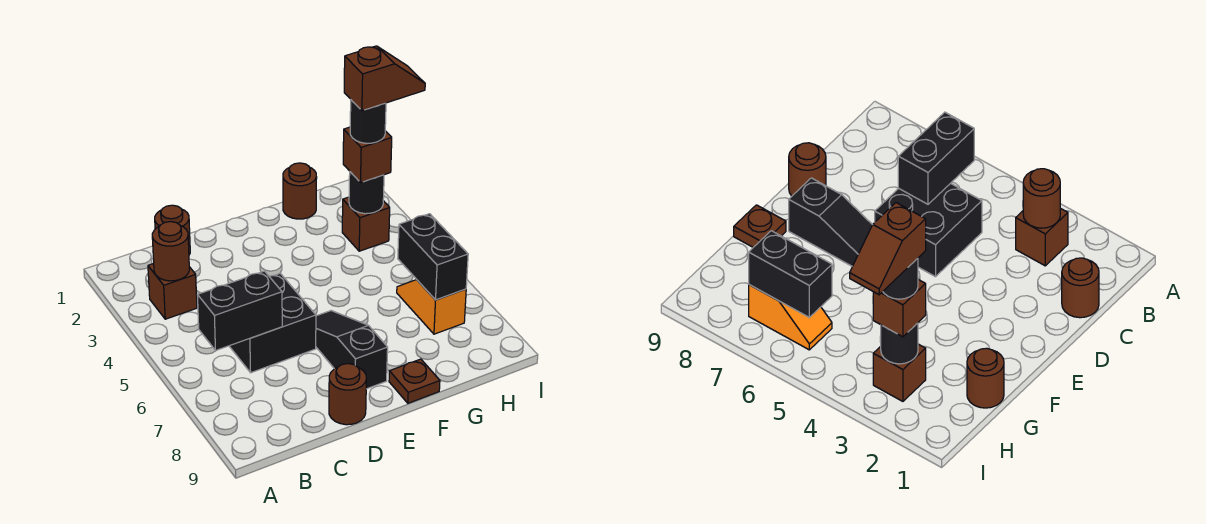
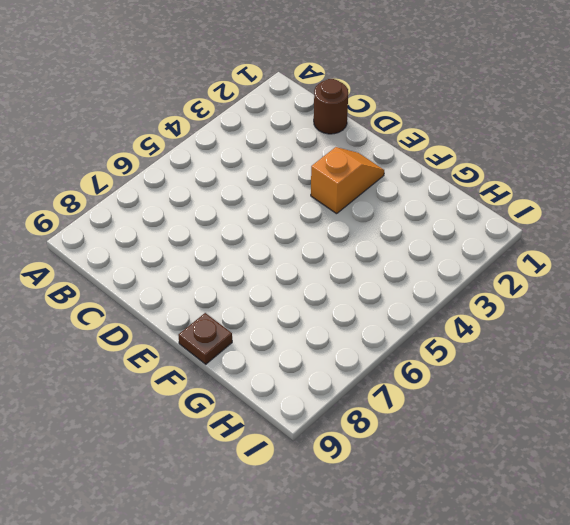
orange 1x2 slope [311,147,384,214] -> orange 1x2 slope moved to [397,280,466,334]
none -> brown 1x1 brick [148,264,197,319]
none -> black 2x2 brick [229,273,316,373]
none -> brown 1x1 round brick [329,364,367,425]

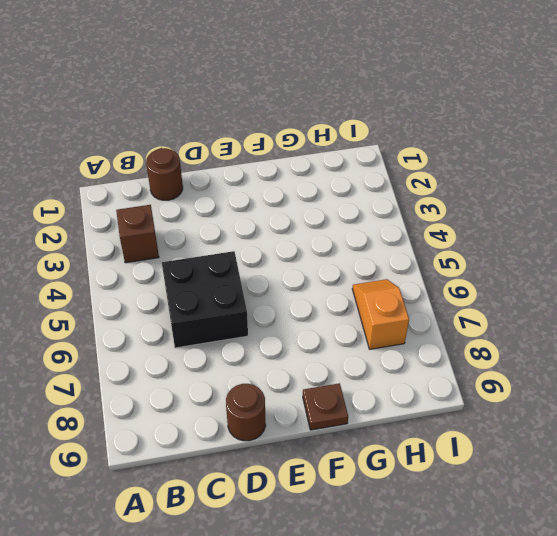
none -> black 1x3 slope [316,311,388,389]
none -> brown 1x1 round brick [283,163,317,219]
none -> brown 1x1 brick [342,197,390,251]

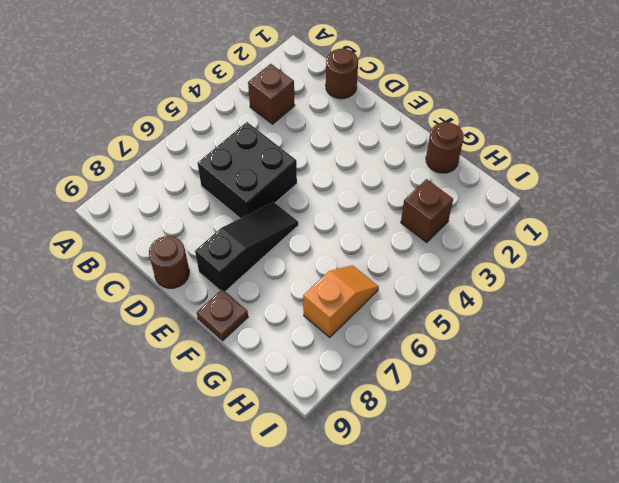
none -> brown 1x1 round brick [152,222,189,281]
none -> black 1x2 brick [198,271,282,350]
none -> black 1x1 round brick [349,172,384,214]

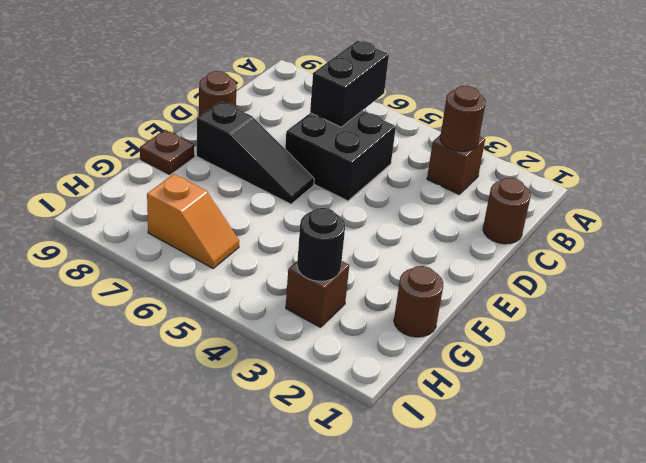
none -> black 1x2 brick [398,214,468,300]
none -> brown 1x1 brick [343,127,392,182]
none -> black 1x1 round brick [350,100,386,143]

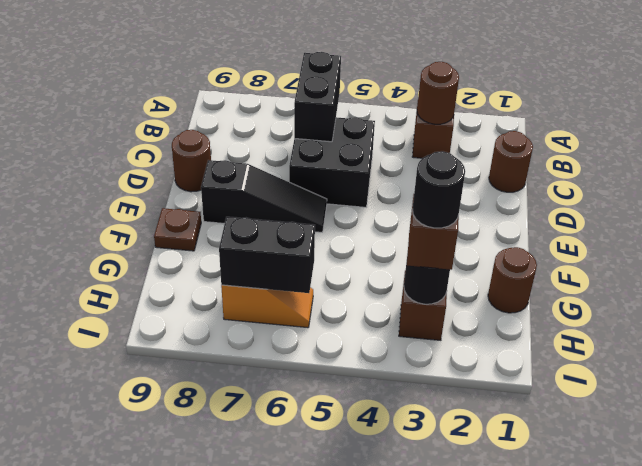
none -> brown 1x2 slope [344,46,425,111]

